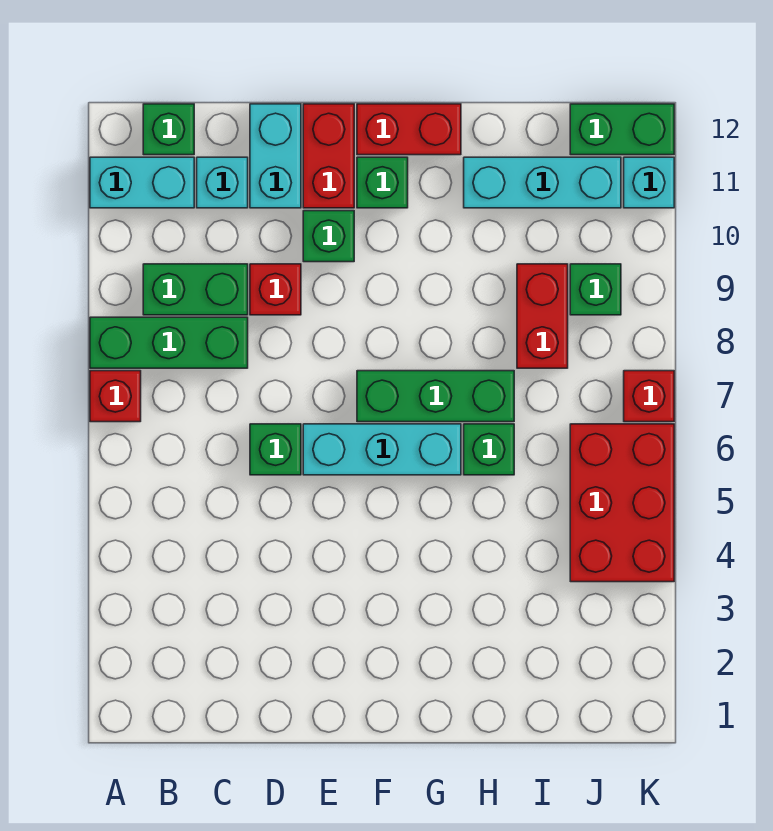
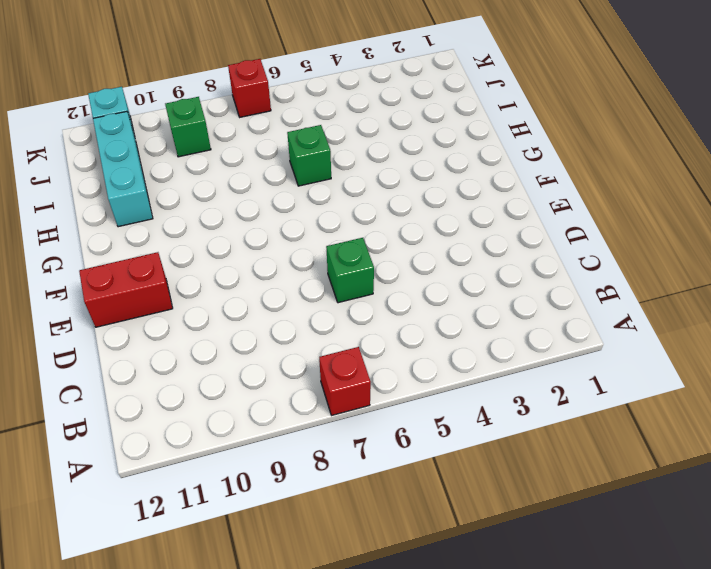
none -> green 1x3 brick [90,317,248,368]
none -> cyan 1x2 brick [90,157,194,208]
none -> green 1x2 brick [143,264,248,315]

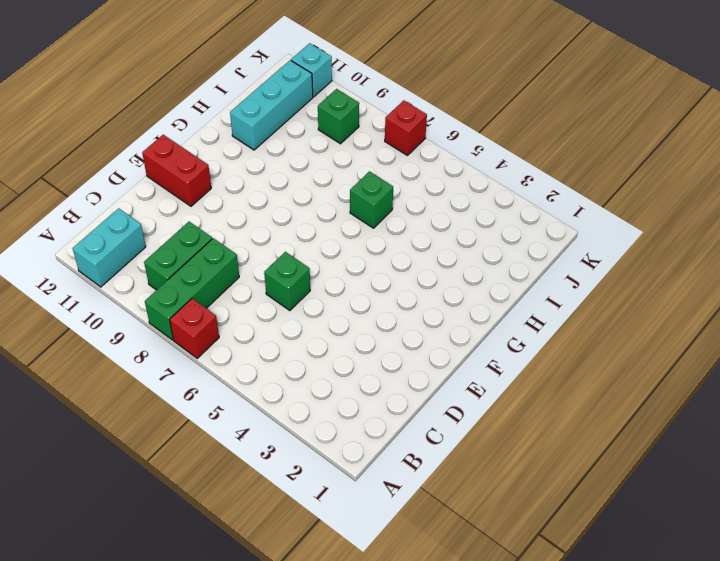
none -> green 1x1 brick [143,104,194,155]
none -> cyan 1x1 brick [197,157,248,208]
none -> red 1x1 brick [250,264,301,315]

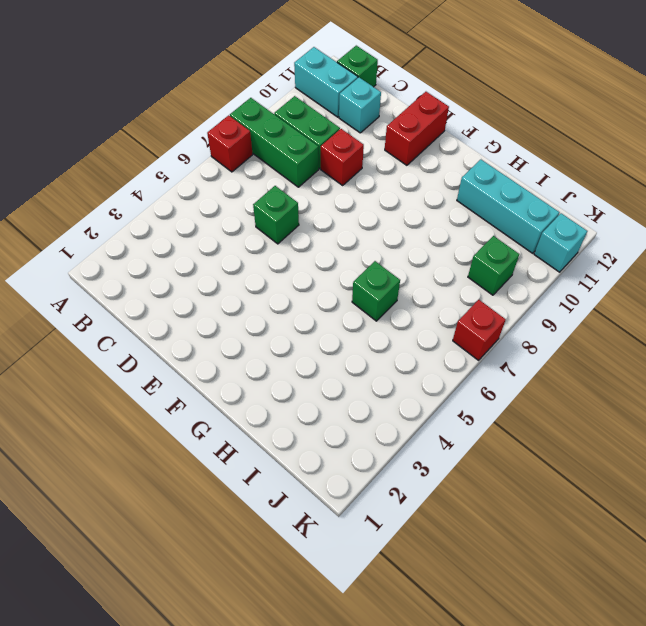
none -> cyan 1x2 brick [250,104,301,208]
none -> cyan 1x3 brick [303,424,461,475]
none -> green 1x1 brick [303,211,354,262]

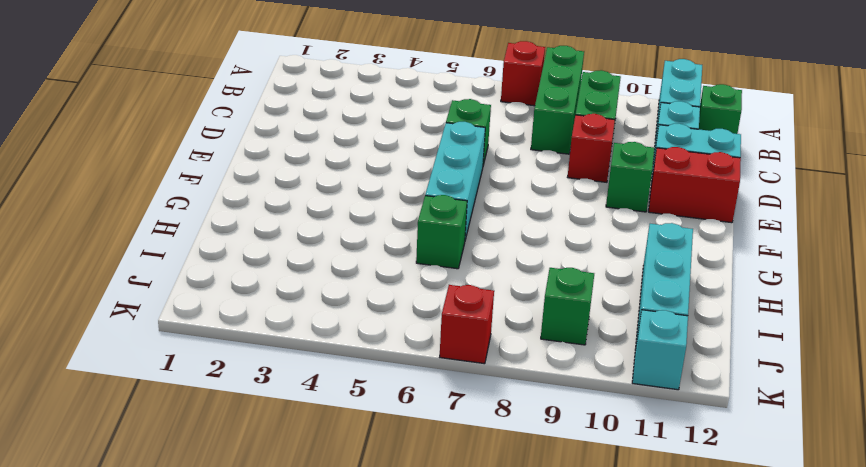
none -> green 1x3 brick [357,371,514,422]
none -> green 1x1 brick [357,157,408,208]
none -> red 1x2 brick [357,104,461,155]

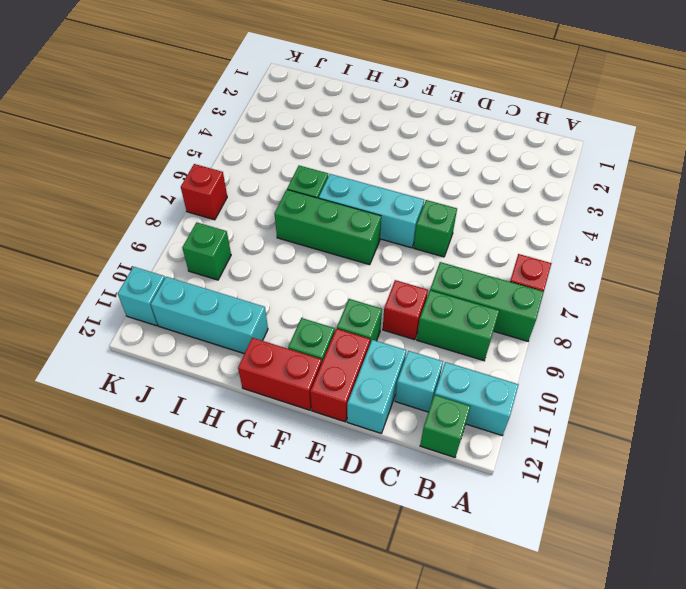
none -> red 1x2 brick [517,264,568,368]
none -> red 2x3 brick [570,424,674,582]
none -> green 1x2 brick [570,104,674,155]

